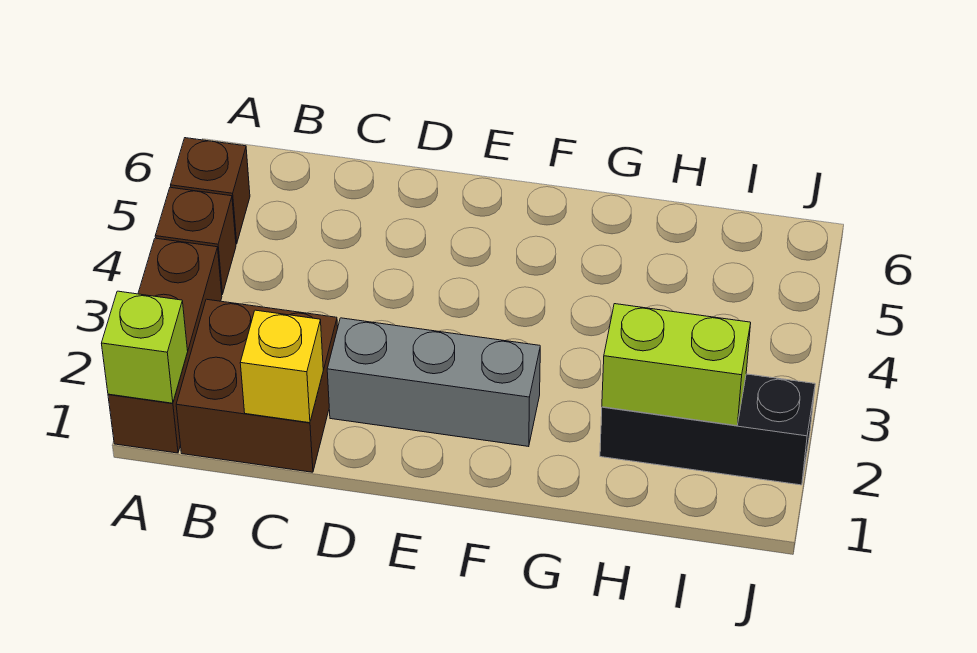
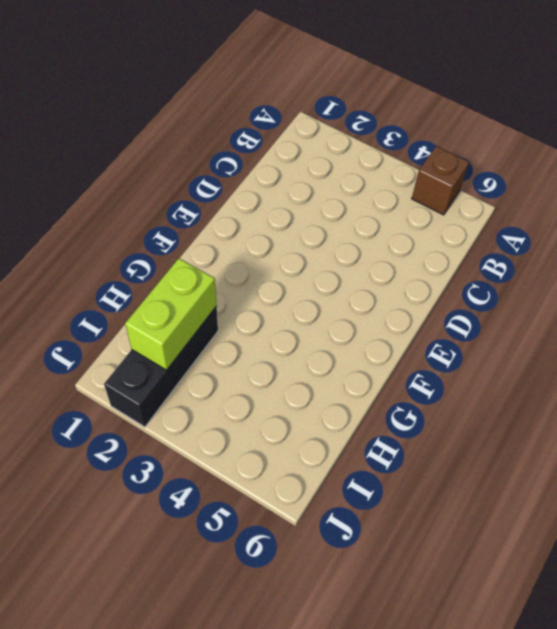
none -> brown 1x3 brick [108,238,222,453]
none -> brown 1x1 brick [155,187,236,294]

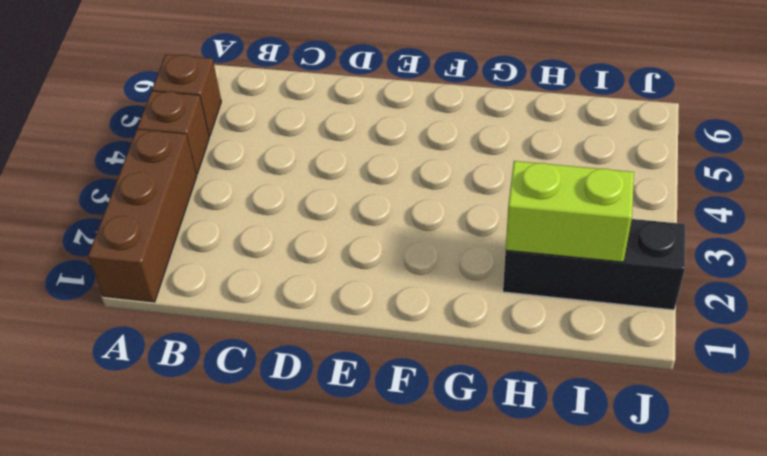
none -> brown 2x2 brick [176,299,338,472]
none -> grey 1x3 brick [327,318,540,446]

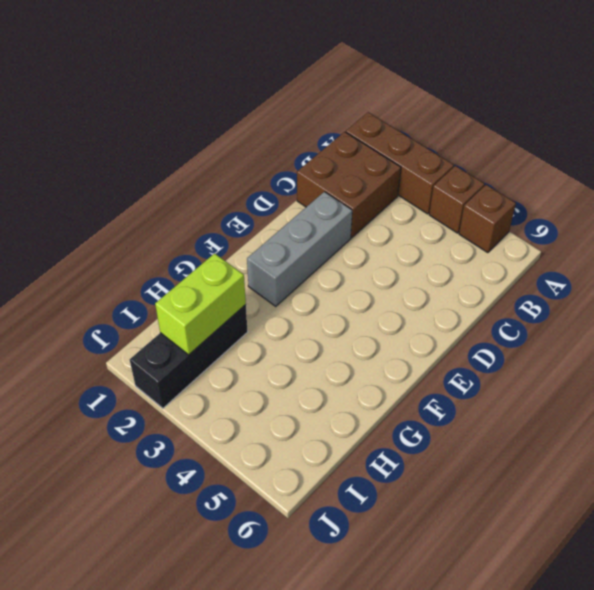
none -> lime 1x1 brick [101,291,188,403]
none -> yellow 1x1 brick [240,310,323,423]

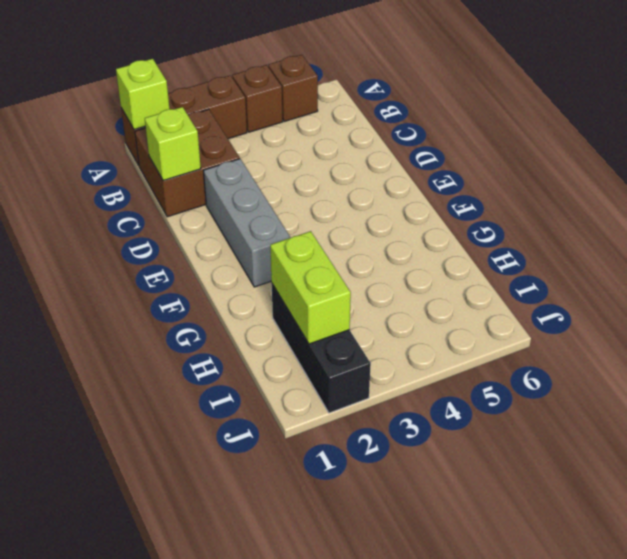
lime 1x1 brick [145,107,201,181] -> yellow 1x1 brick [240,310,323,423]

